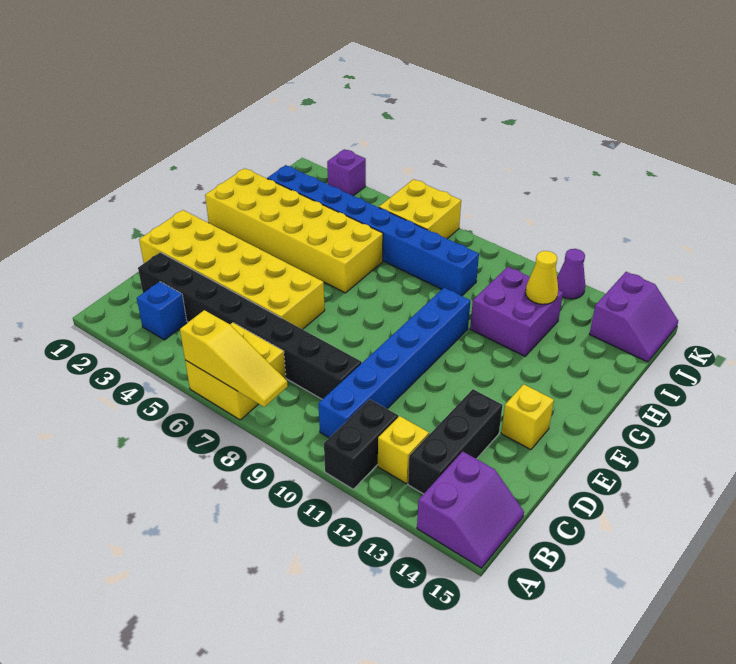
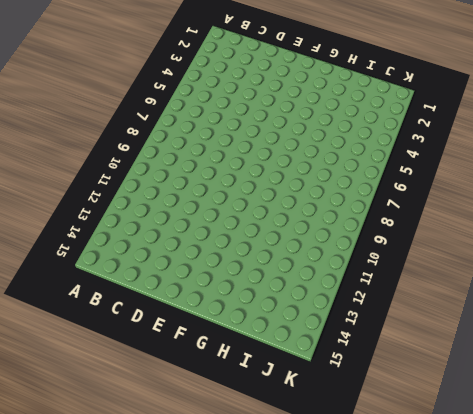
none -> yellow 2x2 brick [185,322,286,420]
none -> black 1x2 brick [324,399,398,489]
none -> purple 2x2 slope [417,451,524,568]

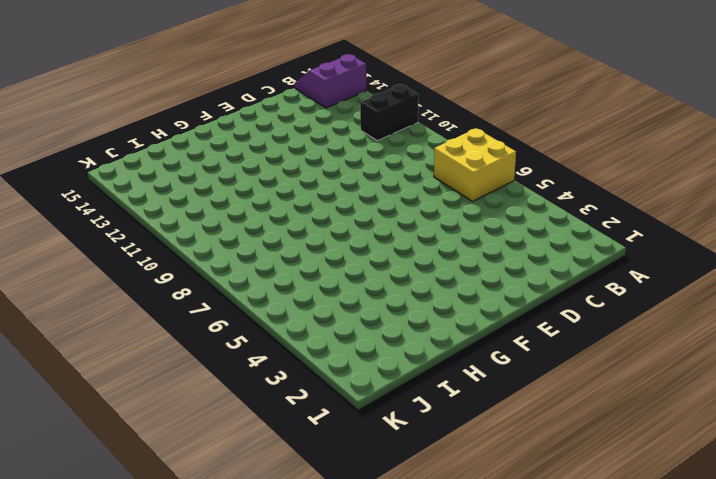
none -> blue 1x1 brick [137,282,187,340]
none -> blue 1x6 brick [318,288,470,438]
none -> yellow 1x1 brick [378,416,429,484]

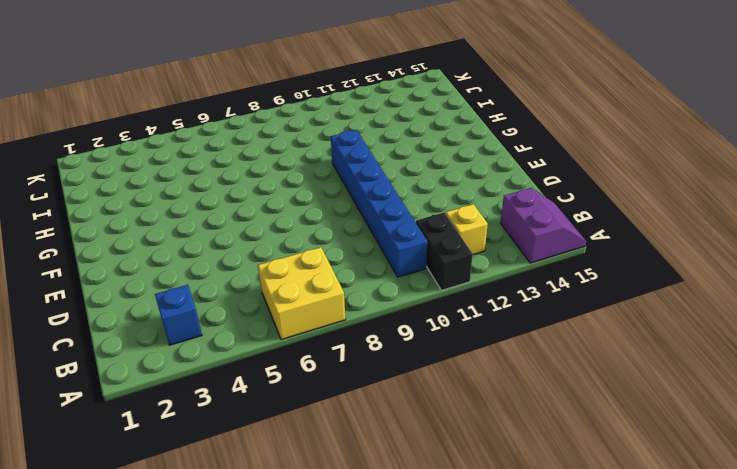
none -> black 1x3 brick [408,389,503,494]
none -> black 1x8 brick [138,252,362,399]
none -> yellow 2x6 brick [139,210,325,329]

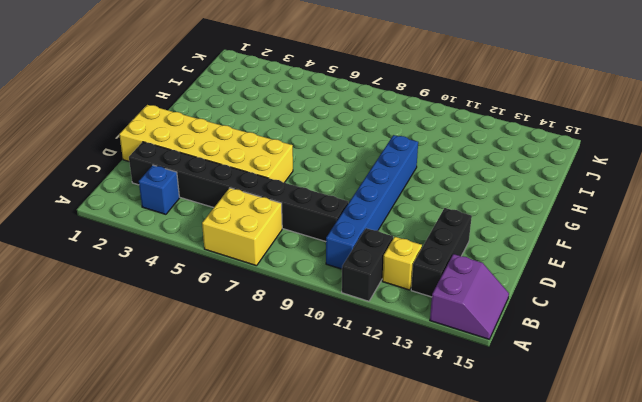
none -> yellow 1x1 brick [501,384,554,450]
none -> yellow 2x6 brick [205,168,383,293]
none -> purple 2x2 brick [470,267,563,356]

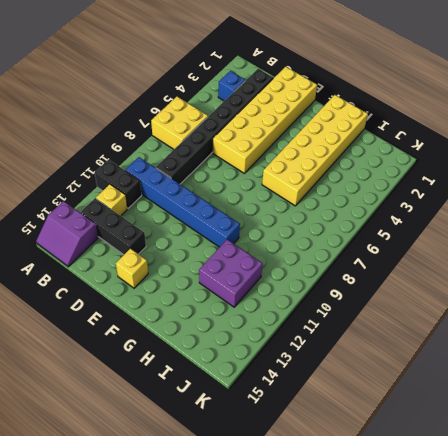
none -> blue 1x8 brick [267,165,479,296]
none -> yellow 2x2 brick [379,179,461,239]
none -> purple 2x2 slope [590,272,678,362]

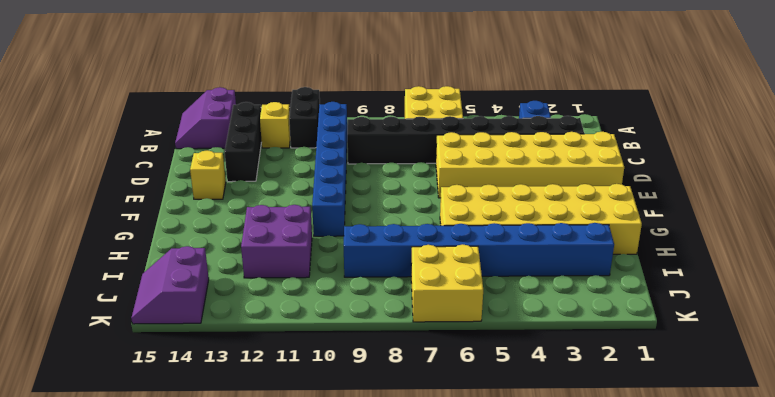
none -> purple 1x1 brick [327,149,366,196]
none -> purple 1x1 cone [557,249,585,299]
none -> yellow 1x3 slope [180,310,288,407]

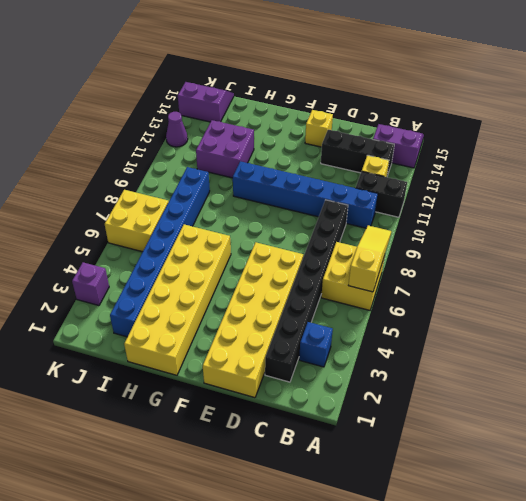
none -> yellow 1x1 cone [525,251,558,304]

